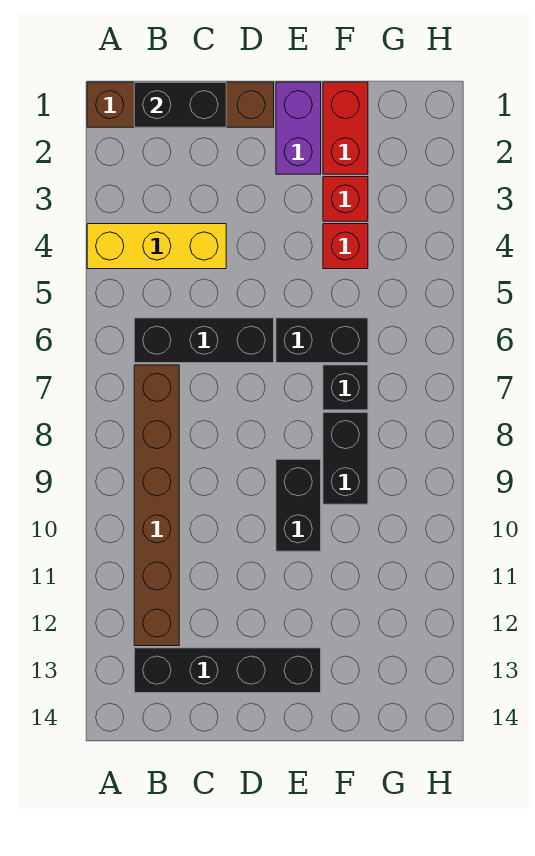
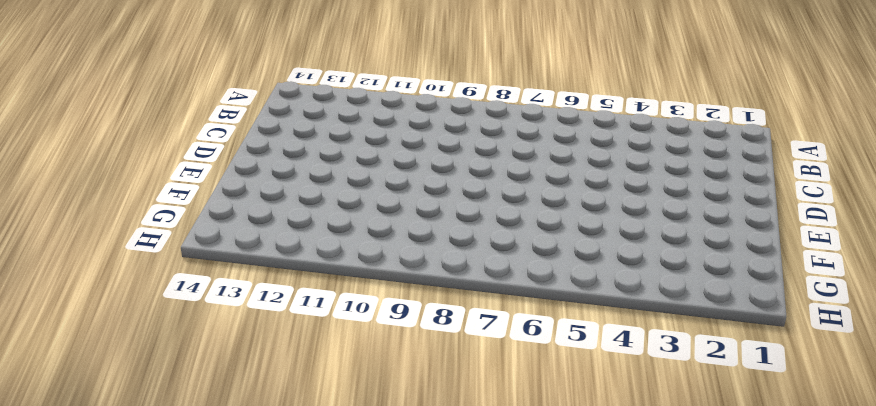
none -> brown 1x4 brick [87,82,274,127]
none -> yellow 1x3 brick [87,224,226,269]
none -> black 1x3 brick [134,318,274,363]

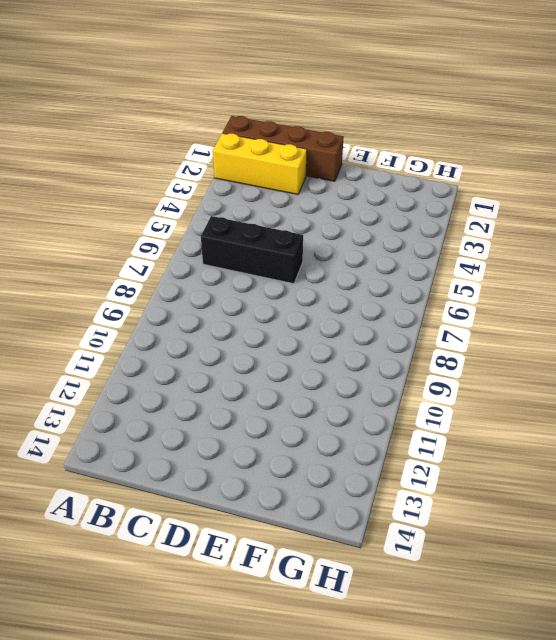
yellow 1x3 brick [213,133,307,194] -> yellow 1x3 brick moved to [87,224,226,269]
none -> brown 1x6 brick [134,365,179,646]
none -> black 1x4 brick [134,648,321,693]
none -> purple 1x2 brick [276,82,321,174]

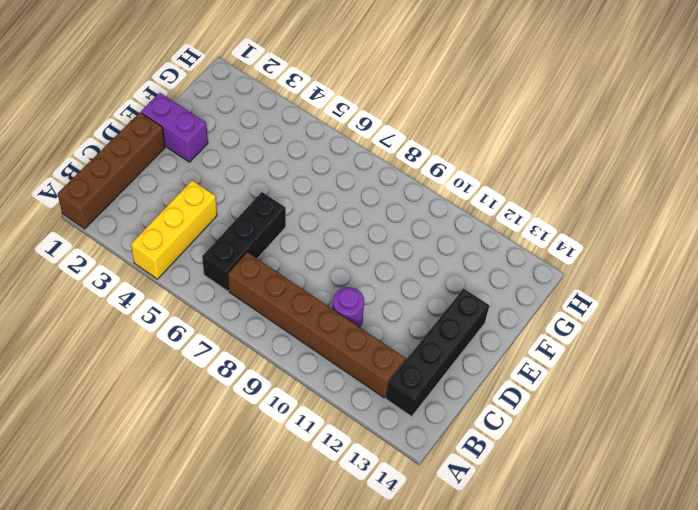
purple 1x1 round brick [332,287,364,327] -> none
none -> black 1x2 brick [276,318,368,363]
none -> black 1x2 brick [276,459,321,551]
none -> red 1x2 brick [323,82,368,174]

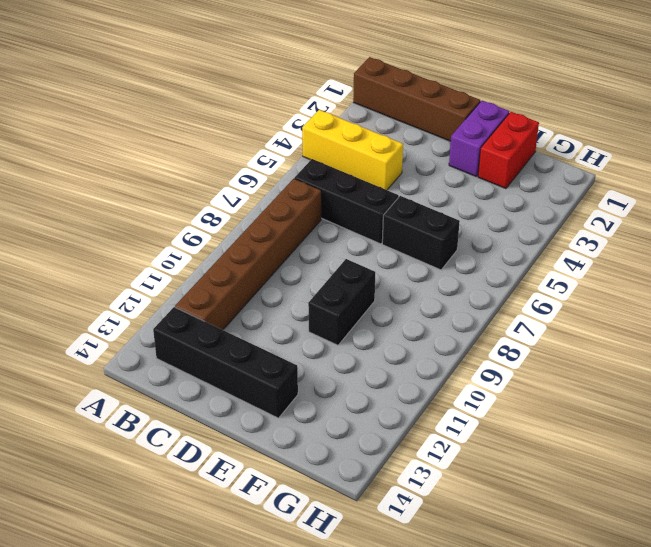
none -> red 1x1 brick [323,177,368,221]
none -> red 1x1 brick [323,224,368,269]
none -> black 1x1 brick [323,365,368,410]

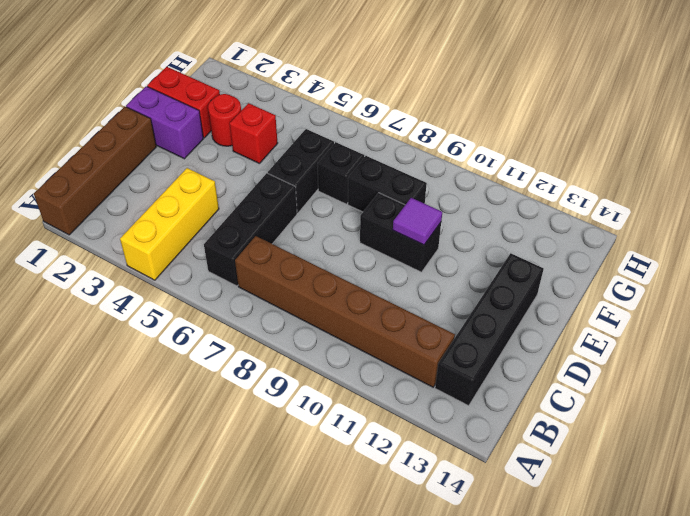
purple 1x1 tile [393,198,442,245] -> none
red 1x1 round brick [208,94,241,146] -> red 1x1 brick [323,177,368,221]
none -> black 1x2 brick [134,82,226,127]

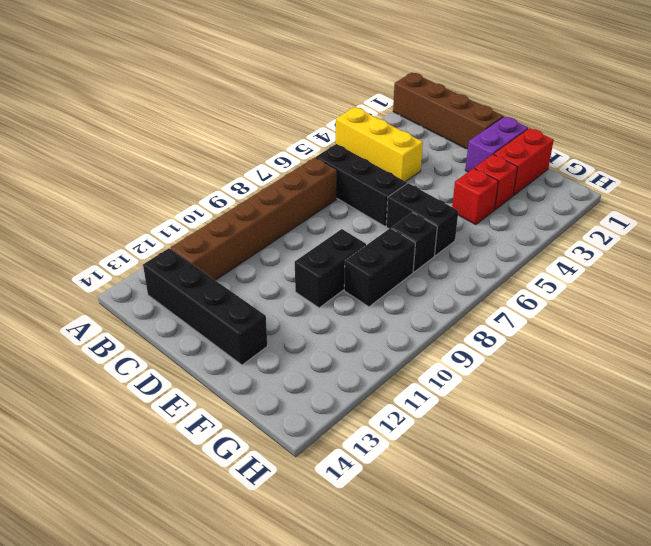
none -> black 1x2 brick [134,82,226,127]

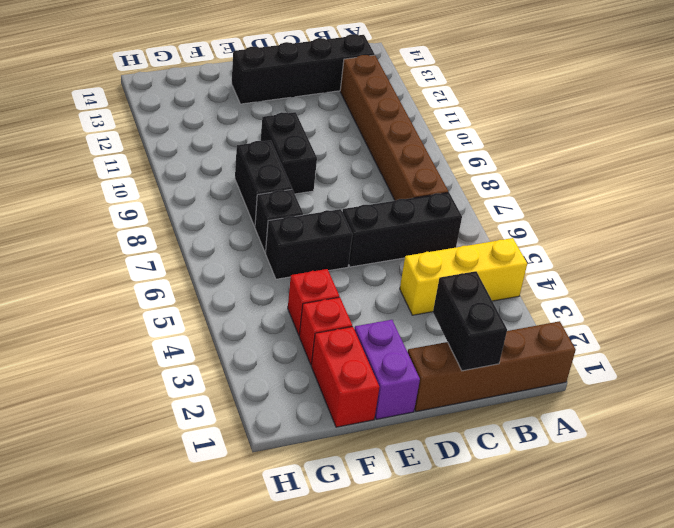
black 1x2 brick [433,271,507,371] -> black 1x2 brick turned to [134,82,226,127]

